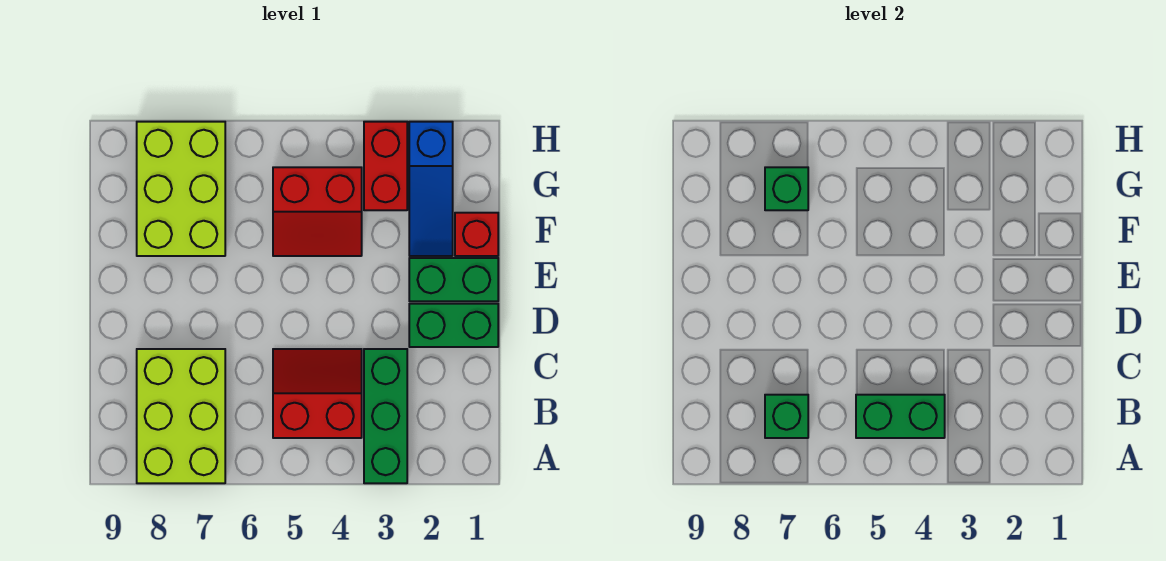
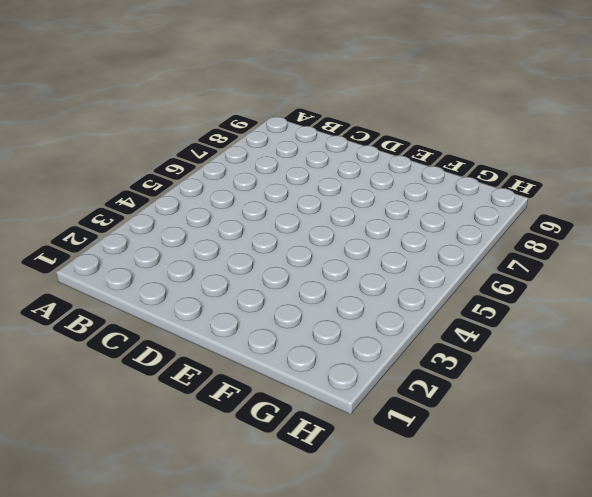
none -> green 1x3 brick [364,349,407,483]
none -> lime 2x3 brick [137,349,225,483]
none -> red 2x2 slope [273,349,362,438]

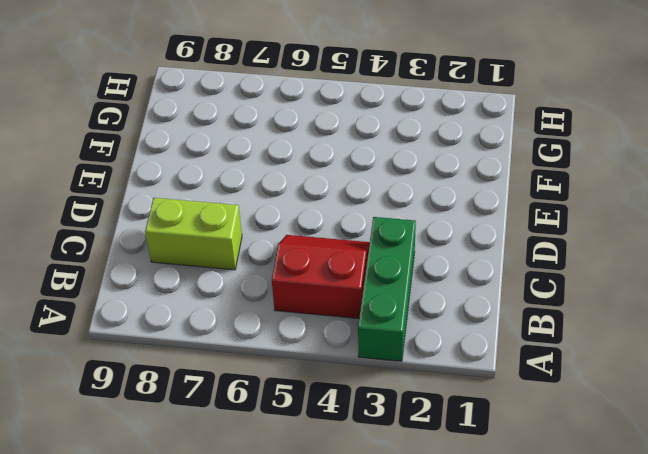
lime 1x2 brick [145,198,242,270] -> lime 2x3 brick [137,349,225,483]
none -> green 1x2 brick [409,304,498,347]
none -> green 1x2 brick [409,258,498,301]
none -> red 1x1 brick [455,213,498,256]

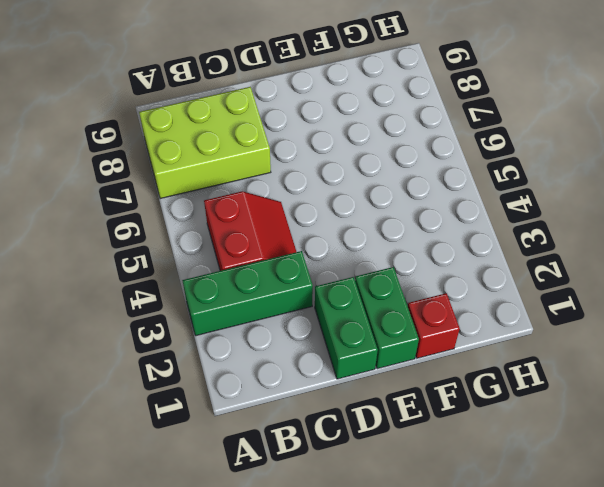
none -> blue 1x3 slope [409,122,453,256]
none -> red 2x2 slope [273,167,362,256]
none -> lime 2x3 brick [137,122,225,256]

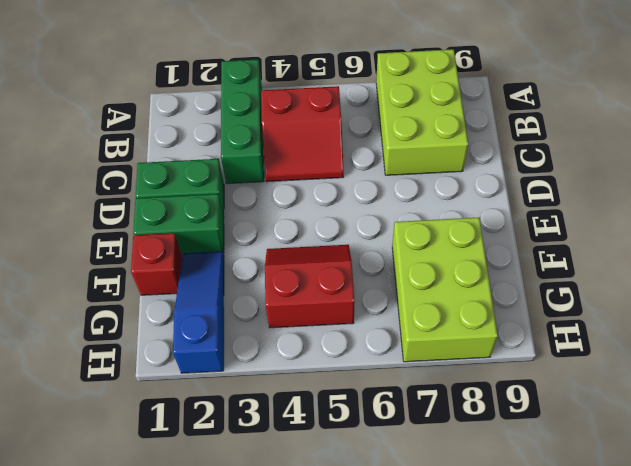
none -> red 1x2 brick [364,122,407,210]
none -> green 1x2 brick [856,395,945,438]
none -> green 1x1 brick [765,395,808,438]

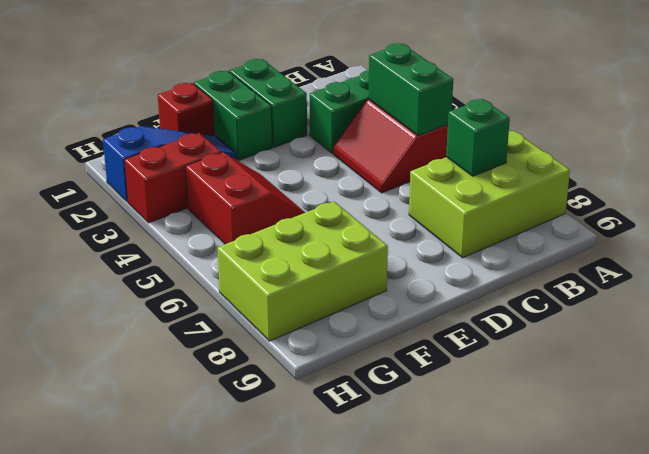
none -> green 1x1 brick [765,167,808,210]

